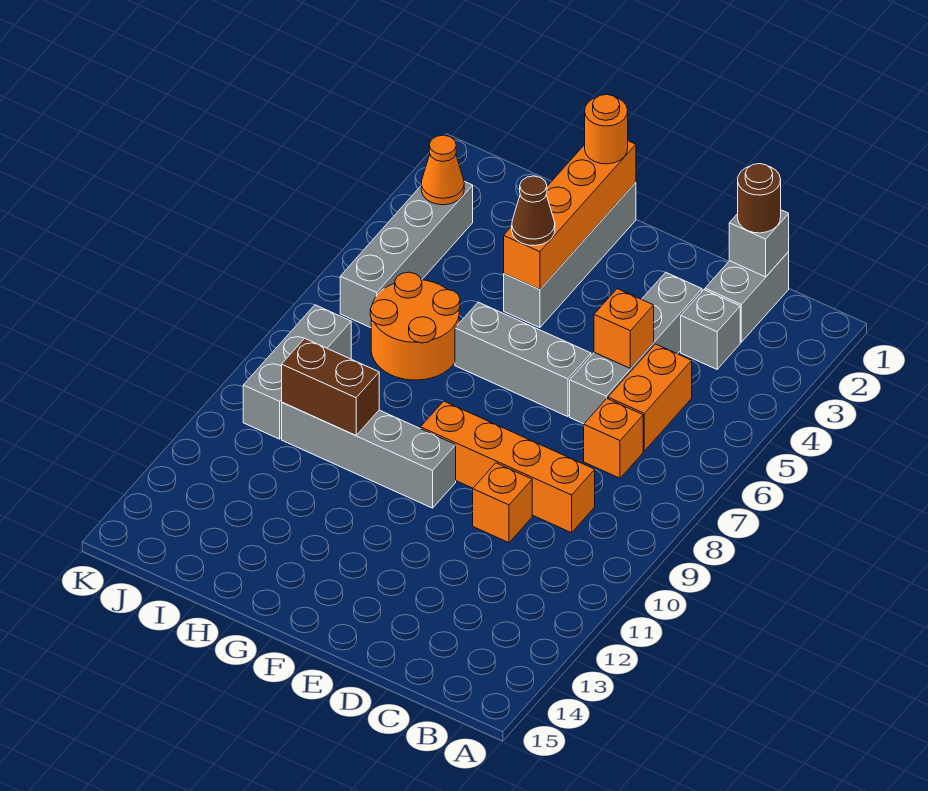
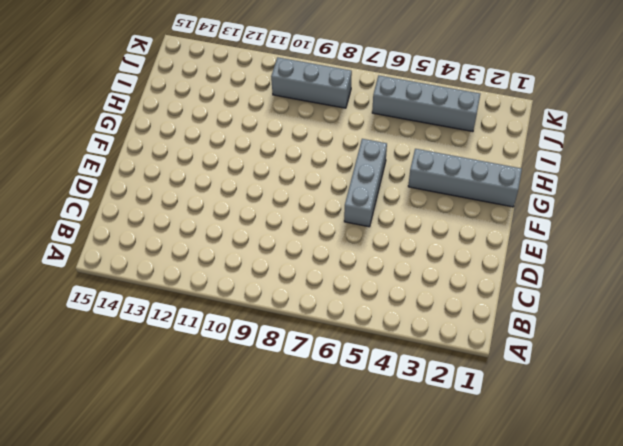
none -> grey 1x2 brick [705,252,789,342]
none -> grey 1x1 brick [681,290,740,369]
none -> orange 1x2 brick [608,344,692,451]

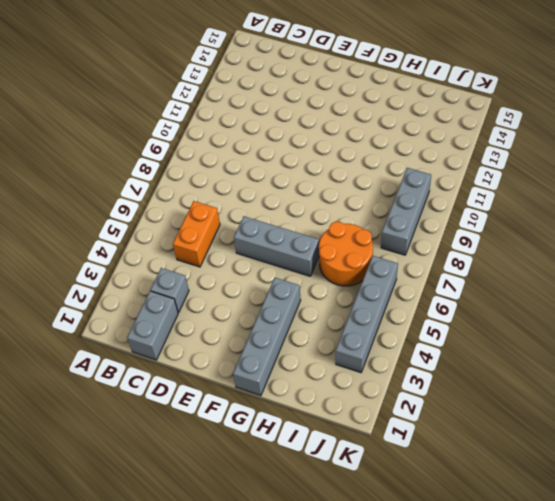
none -> orange 1x1 brick [584,399,643,478]
none -> orange 1x4 brick [421,401,595,533]
none -> grey 1x4 brick [570,272,702,424]

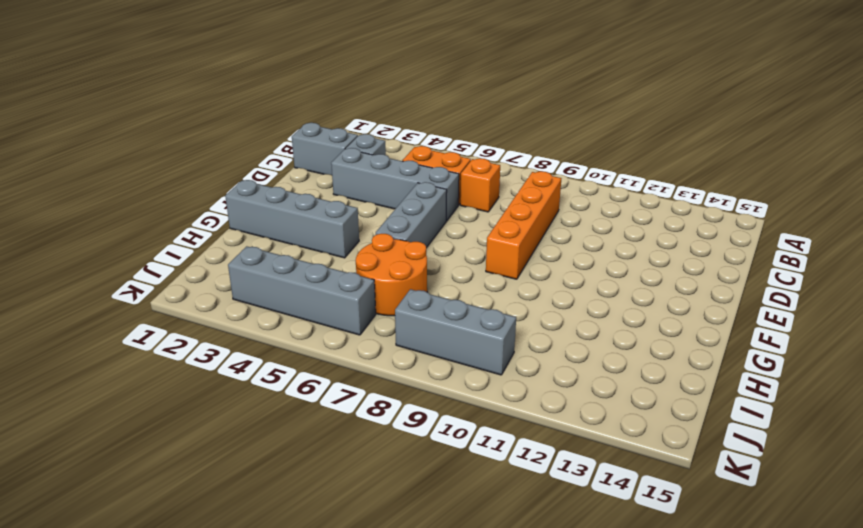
none -> orange 1x1 brick [473,463,532,543]
none -> grey 1x4 brick [282,403,456,508]
none -> grey 1x1 brick [729,210,789,277]

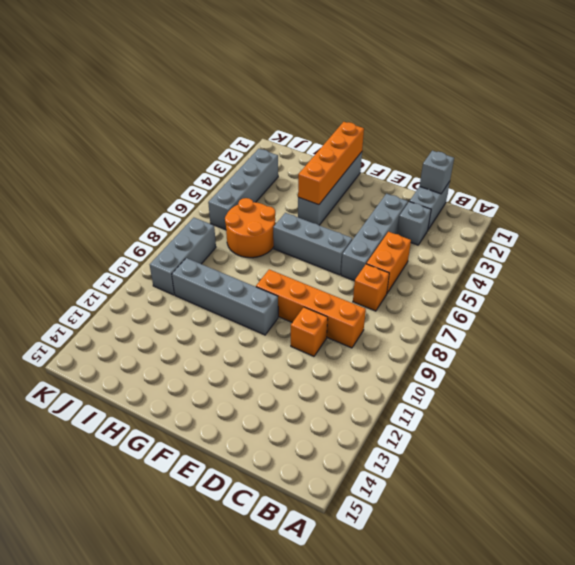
none -> orange 1x1 brick [594,289,654,369]
none -> brown 1x2 brick [282,338,379,435]
none -> orange 1x1 cone [421,135,464,205]

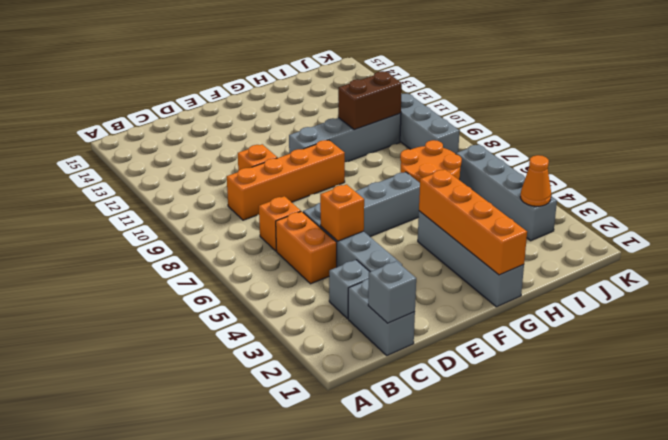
none -> brown 1x1 round brick [738,164,781,233]
none -> orange 1x1 round brick [585,94,628,164]
none -> brown 1x1 cone [512,176,555,246]

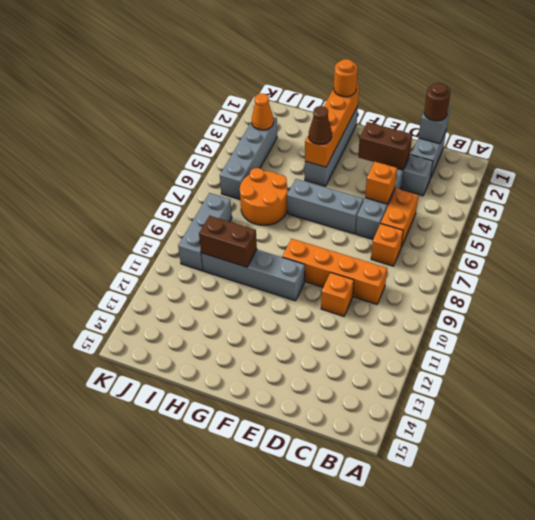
brown 1x2 brick [358,122,412,170] -> none

